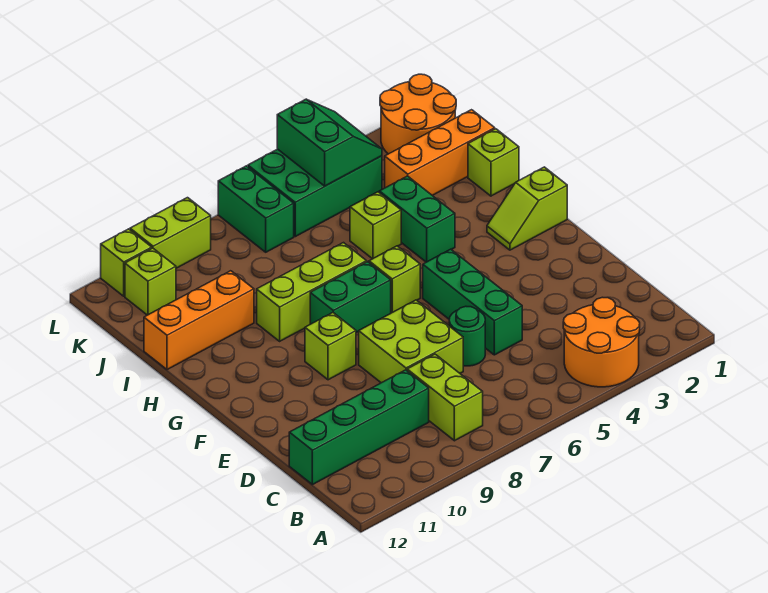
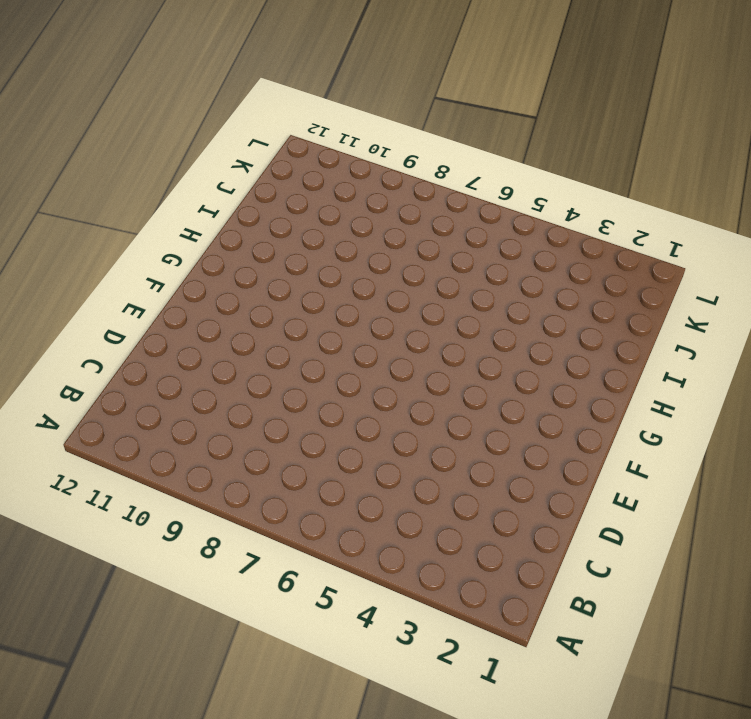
none -> orange 2x2 round brick [563,297,640,387]
none -> lime 1x2 brick [407,354,483,441]
none -> green 1x4 brick [289,370,429,485]

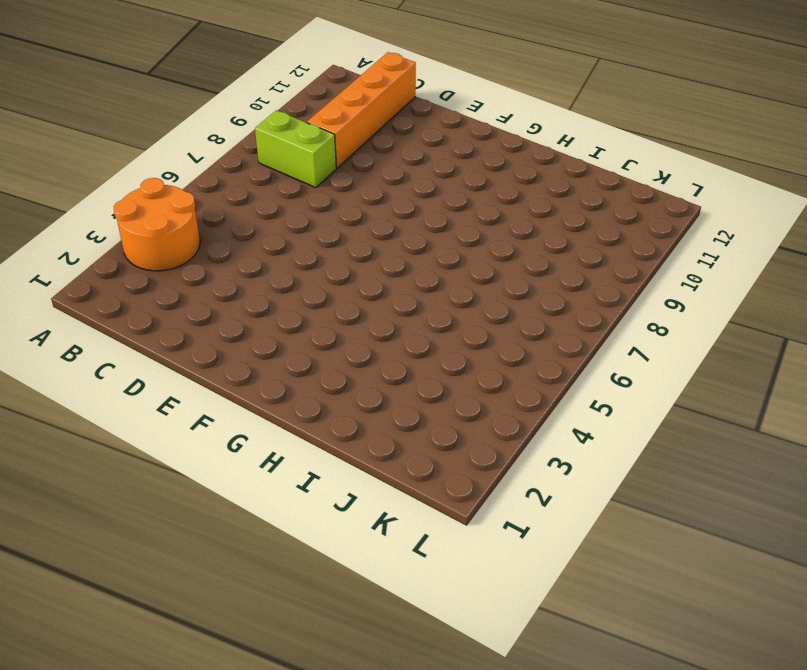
orange 1x4 brick [307,52,416,168] -> green 1x4 brick [289,370,429,485]
none -> green 1x3 brick [423,249,522,355]
none -> green 1x1 round brick [449,306,485,366]
none -> lime 2x2 brick [359,300,463,383]

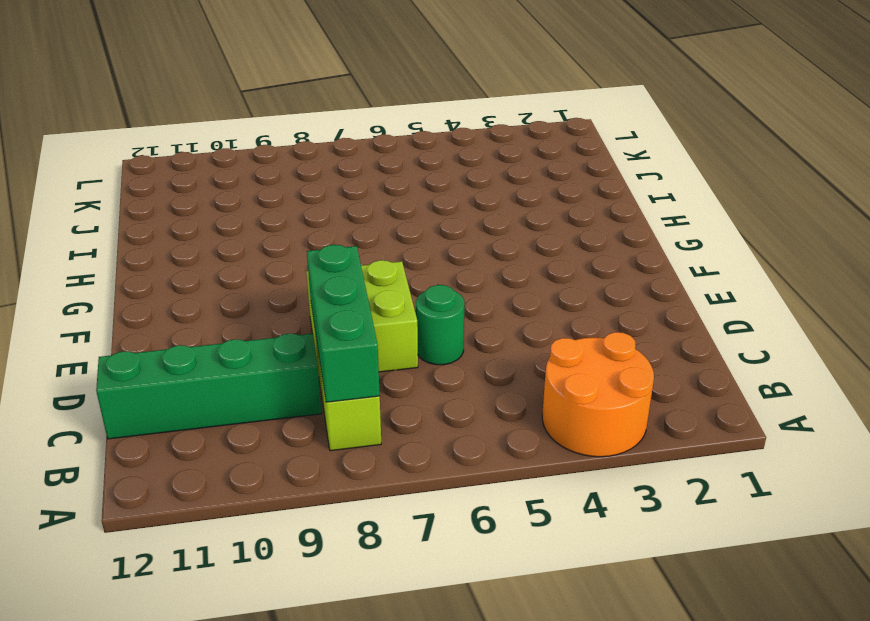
green 1x3 brick [307,245,380,402] -> green 1x3 brick moved to [423,249,522,355]
none -> lime 1x1 brick [305,313,356,380]
none -> lime 1x2 slope [487,167,567,250]
none -> lime 1x1 brick [369,246,420,313]

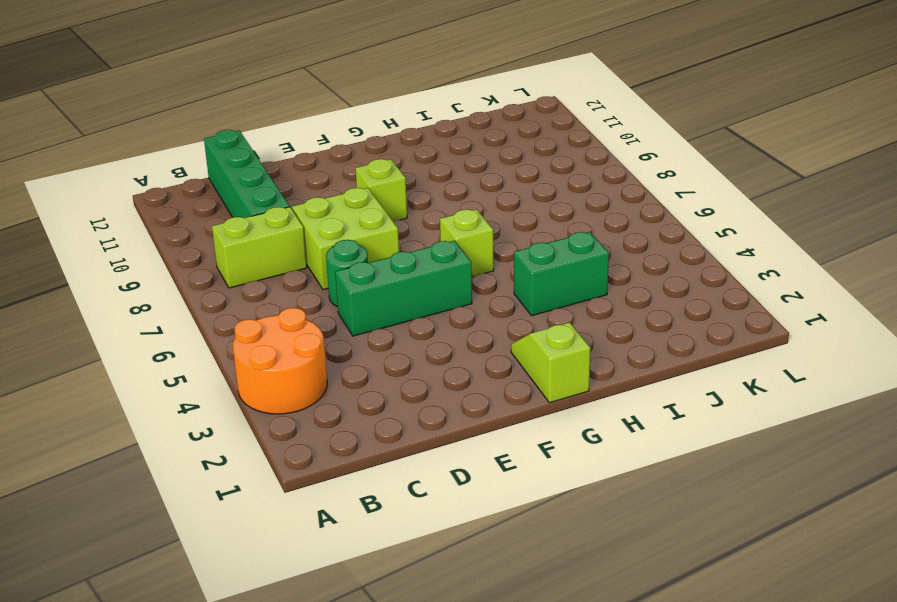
none -> green 1x2 brick [310,262,391,333]
none -> lime 1x3 brick [257,243,367,341]
none -> lime 1x1 brick [468,129,519,196]

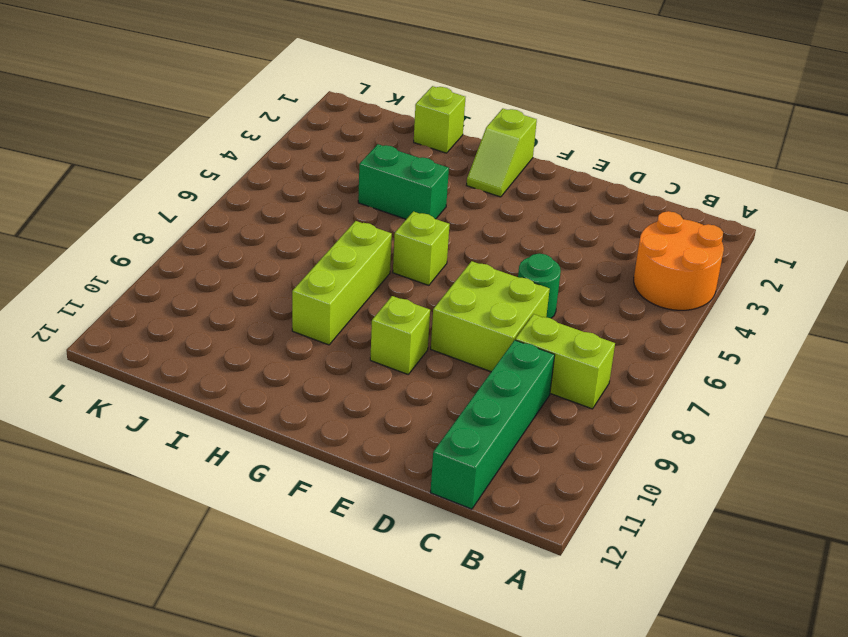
none -> green 1x3 brick [423,249,522,355]
none -> green 1x2 brick [310,262,391,333]
none -> lime 1x1 brick [350,192,401,259]

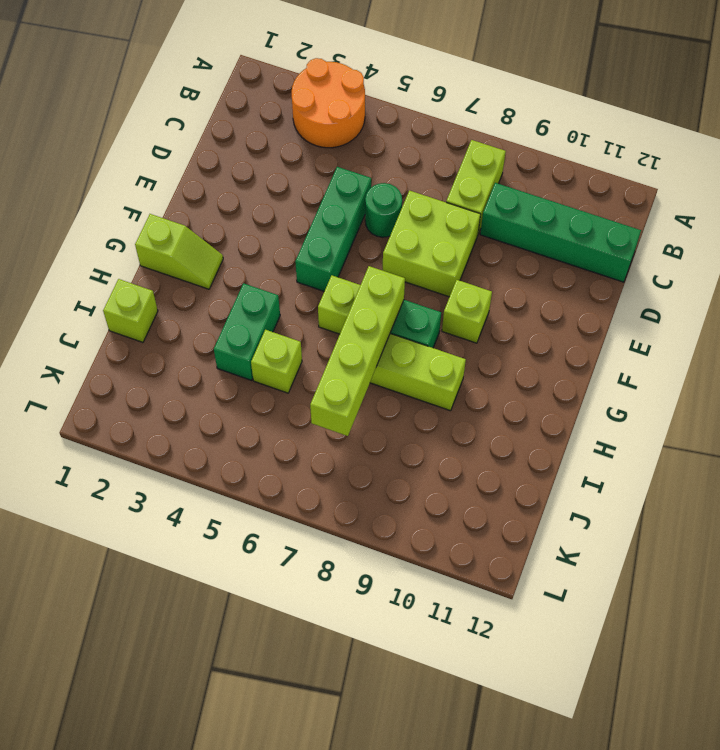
lime 1x4 brick [310,266,405,436] -> none
none -> orange 1x3 brick [144,271,254,370]
none -> orange 1x3 brick [385,110,495,195]
none -> orange 2x2 round brick [380,74,456,154]

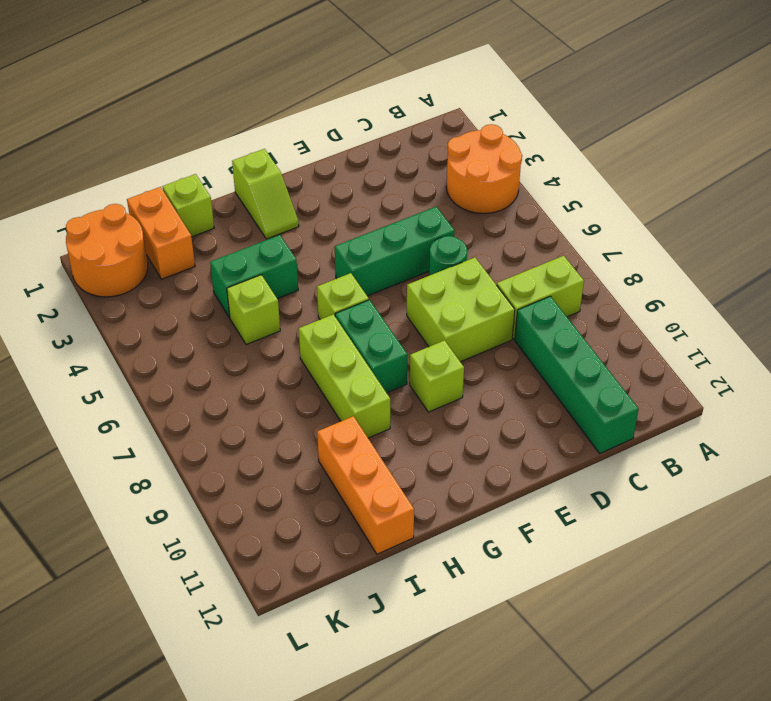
orange 1x2 brick [127,187,195,279] -> orange 1x3 brick [385,110,495,195]
none -> green 2x3 brick [248,149,382,237]
none -> green 1x2 brick [218,166,294,252]
none -> lime 1x1 brick [125,248,176,315]

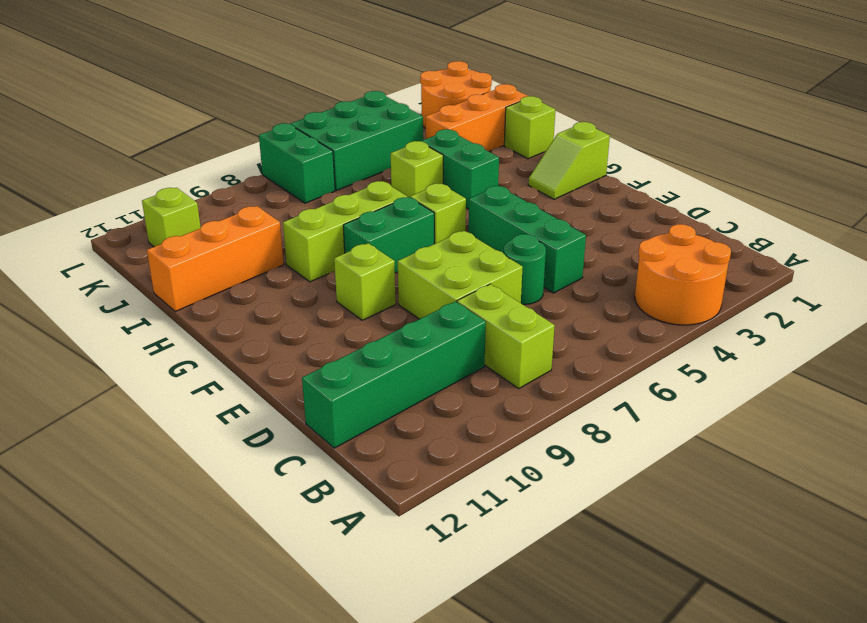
none -> lime 1x2 brick [130,198,211,268]
none -> lime 1x1 brick [101,229,152,296]
none -> green 2x2 slope [277,99,382,186]

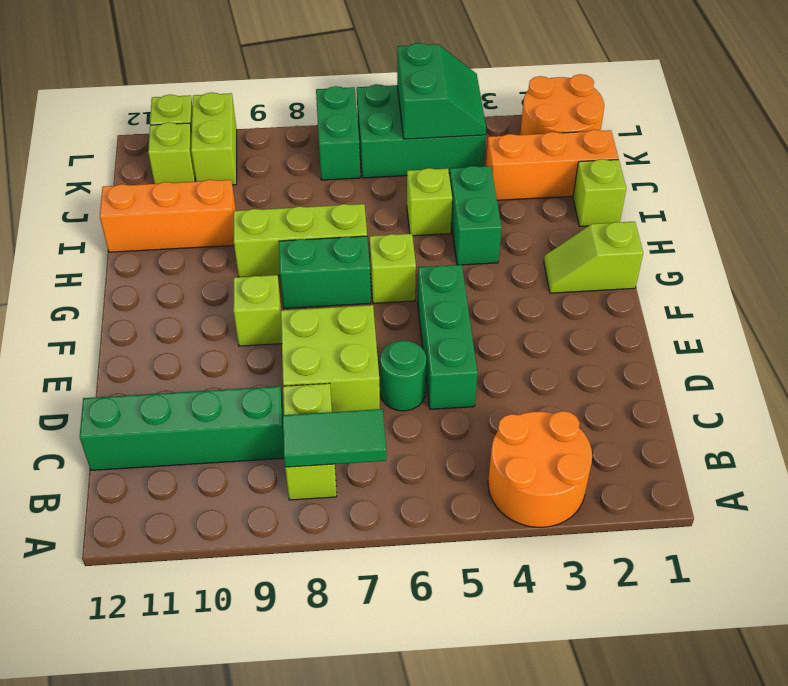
green 1x2 tile [283,409,386,467] -> none
lime 1x2 brick [191,92,237,185] -> lime 1x2 brick turned to [130,198,211,268]

